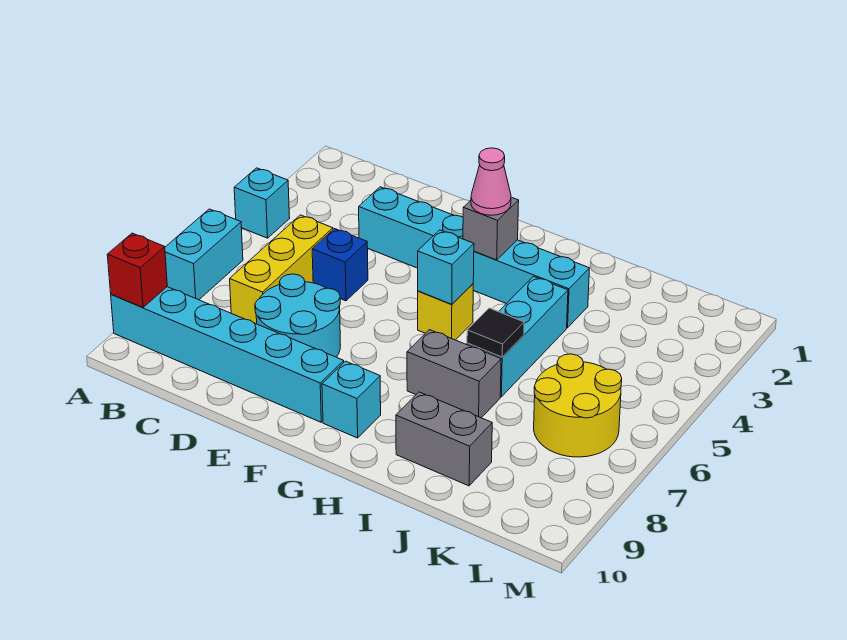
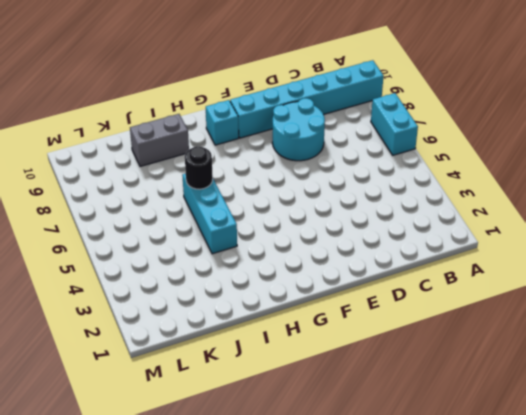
black 1x1 round brick [185,146,213,189] -> black 1x1 tile [467,308,524,357]
none -> cyan 1x1 brick [234,168,290,238]
none -> yellow 1x3 brick [230,215,333,324]
none -> cyan 1x6 brick [359,187,590,328]

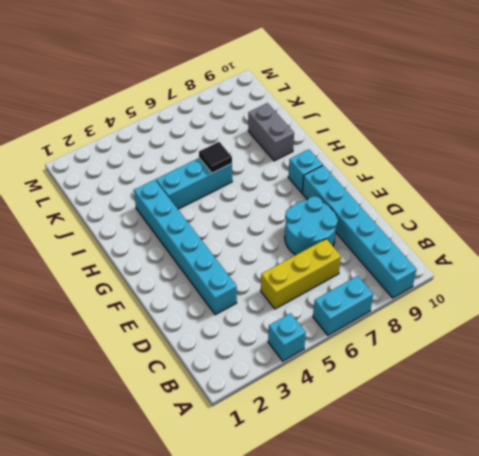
none -> blue 1x1 brick [312,229,368,301]
none -> yellow 1x1 brick [418,284,473,340]
none -> grey 1x2 brick [407,330,501,418]

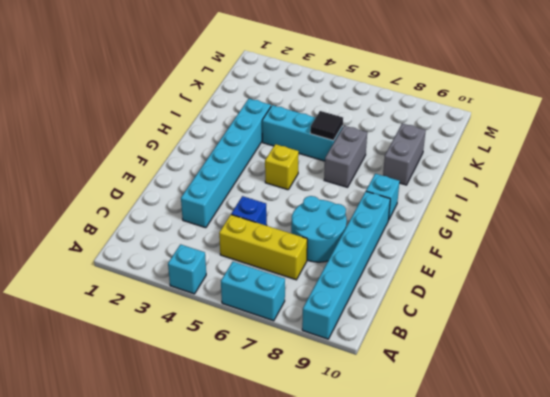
none -> yellow 2x2 round brick [534,354,622,457]
none -> red 1x1 brick [107,233,167,307]
none -> grey 1x1 brick [463,197,519,260]

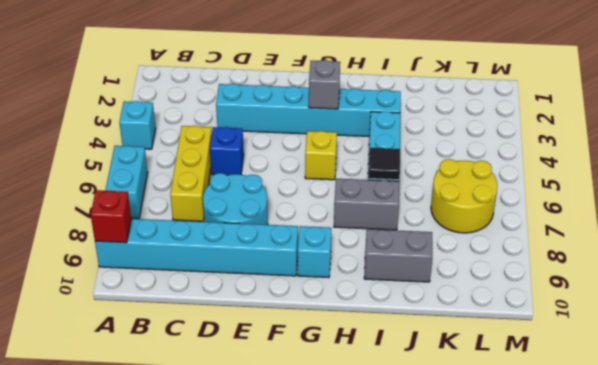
none -> cyan 1x1 brick [418,230,474,305]
none -> pink 1x1 cone [471,148,511,215]

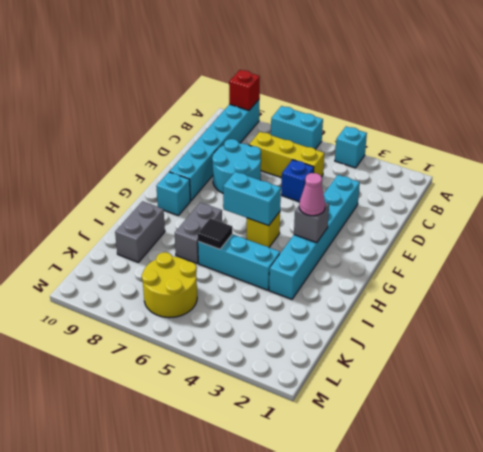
cyan 1x2 brick [223,172,281,226] -> cyan 1x1 brick [418,230,474,305]

